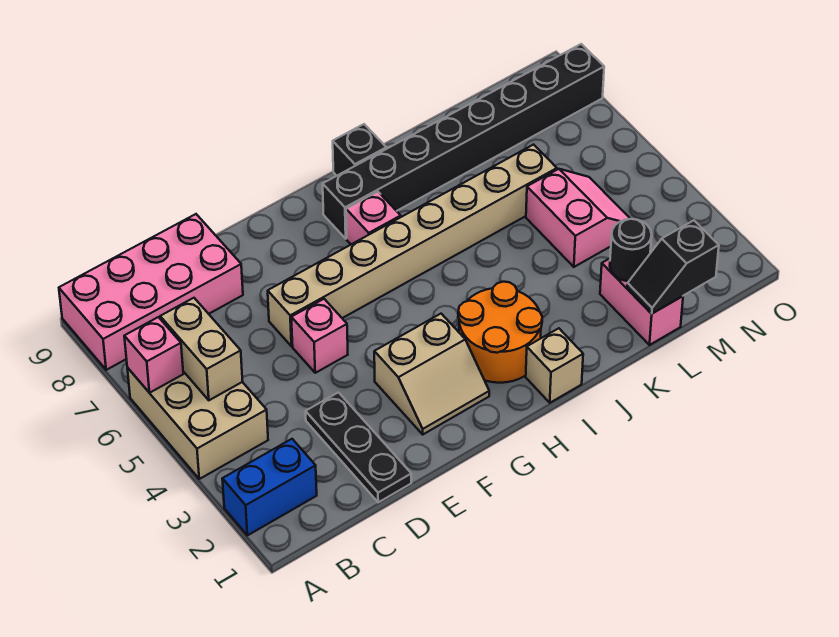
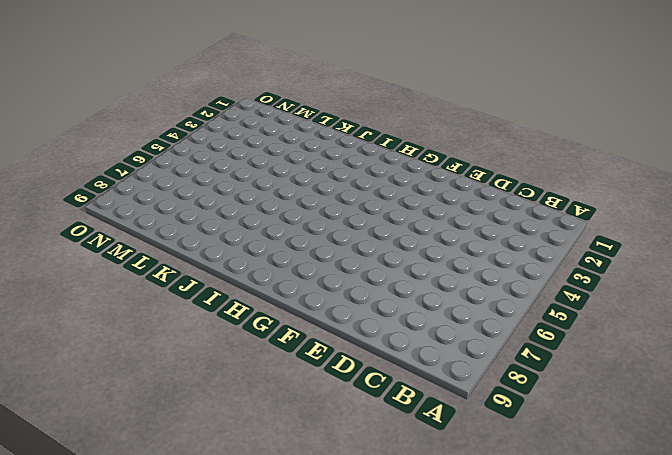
none -> blue 1x2 brick [222,439,317,535]
none -> tan 2x3 brick [127,368,268,479]
none -> pink 2x4 brick [59,214,243,370]

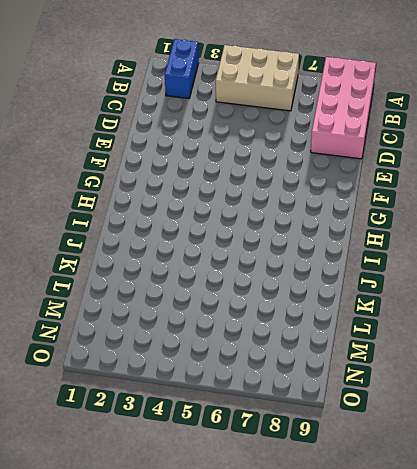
none -> black 1x3 plate [306,392,411,502]
none -> pink 1x1 brick [291,299,348,373]
none -> tan 1x8 brick [268,145,557,346]

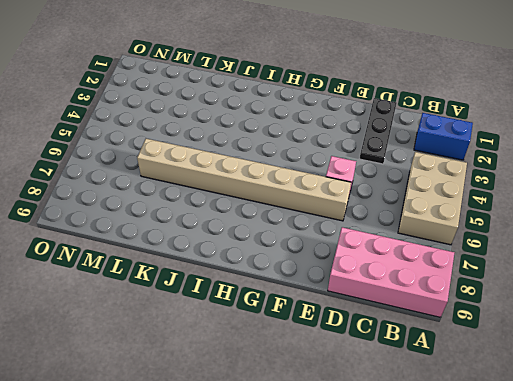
none -> tan 2x2 slope [374,314,489,434]
none -> orange 2x2 round brick [458,282,542,383]
none -> pink 1x1 brick [346,192,401,244]

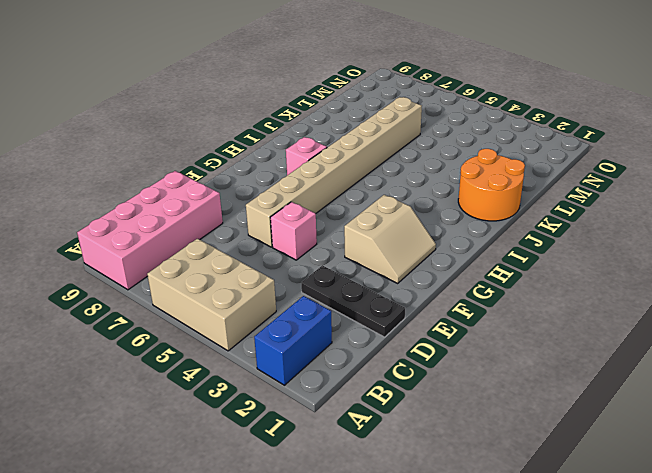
orange 2x2 round brick [458,149,525,221] -> orange 2x2 round brick moved to [458,282,542,383]
none -> black 1x8 brick [323,44,604,239]
none -> tan 1x1 brick [526,328,583,403]
none -> black 1x1 brick [333,124,386,176]

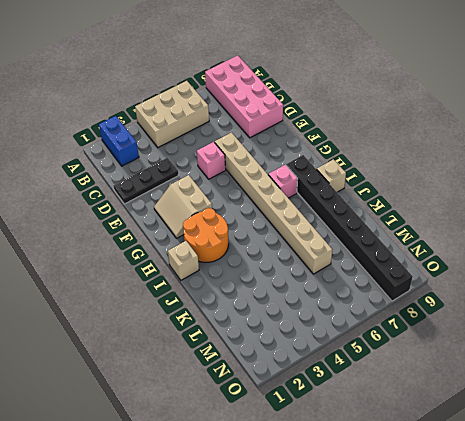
tan 1x1 brick [317,159,346,192] -> black 1x1 brick [333,124,386,176]
none -> pink 1x2 brick [600,259,683,345]
none -> pink 2x2 slope [526,169,630,267]
none -> pink 1x1 brick [124,317,183,393]

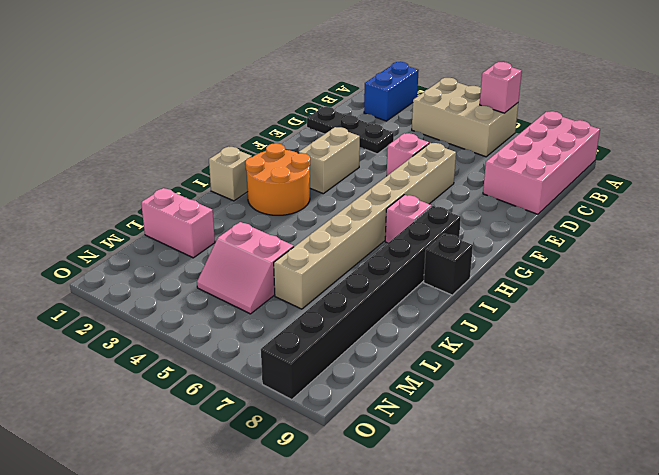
none -> tan 1x2 brick [160,298,243,400]
none -> black 1x2 slope [627,220,719,314]
none -> black 1x1 round brick [610,219,652,281]

